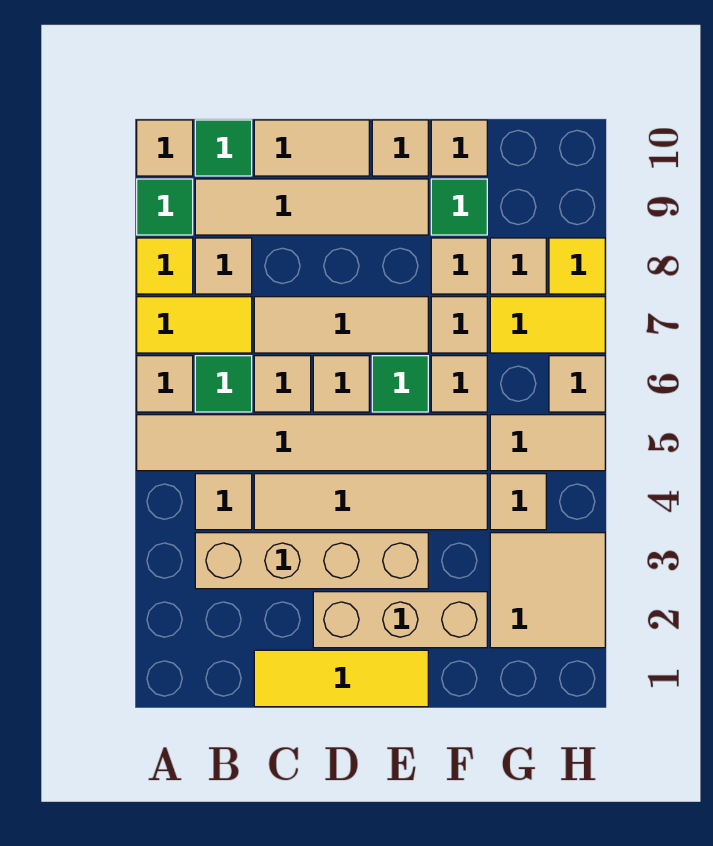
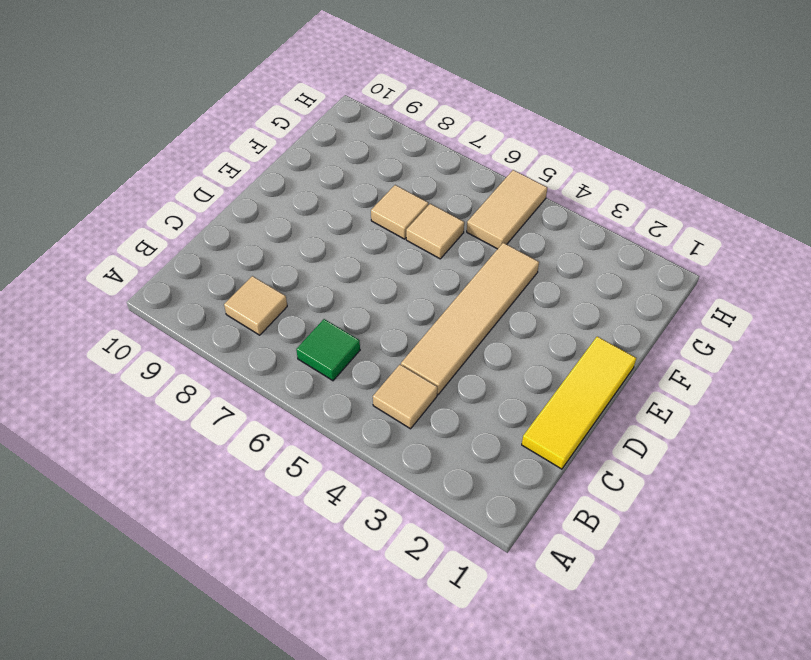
none -> tan 1x6 tile [137,415,487,471]
none -> tan 1x1 tile [137,356,193,412]
none -> yellow 1x2 tile [137,297,252,353]
none -> yellow 1x1 tile [137,238,193,294]

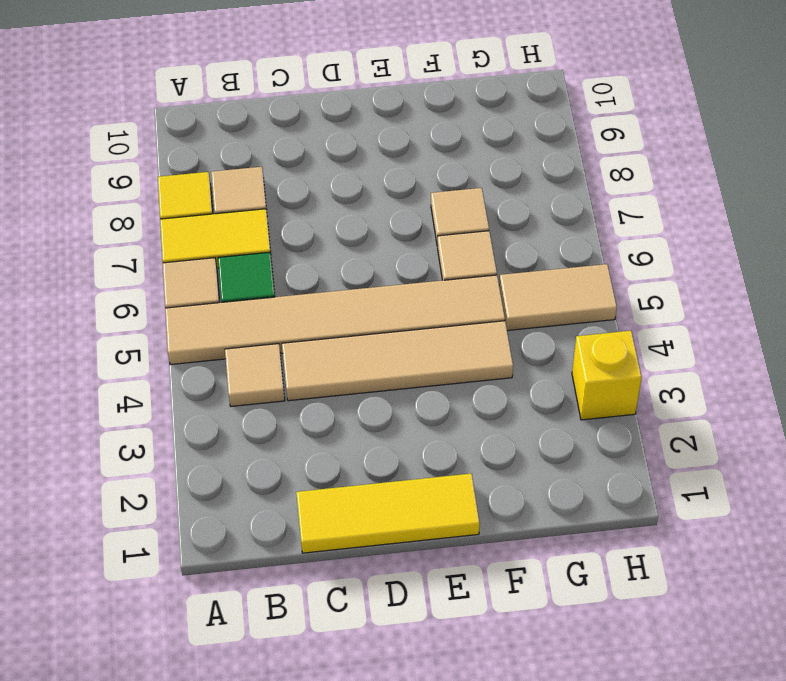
yellow 1x1 brick [572,331,642,420] -> tan 2x2 tile [490,533,605,648]
none -> green 1x1 tile [137,179,193,235]
none -> tan 1x1 tile [137,120,193,176]
none -> tan 1x4 brick [195,533,428,589]
none -> tan 1x4 tile [195,179,428,235]

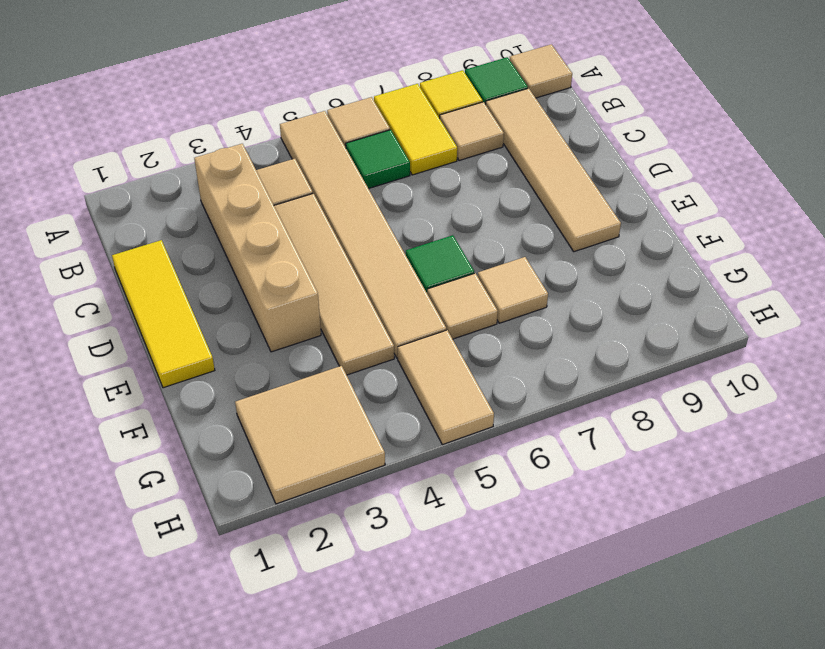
none -> green 1x1 tile [195,120,252,176]
none -> tan 1x1 tile [254,356,311,412]
none -> tan 1x3 tile [254,297,428,353]
none -> tan 1x2 tile [254,120,369,176]

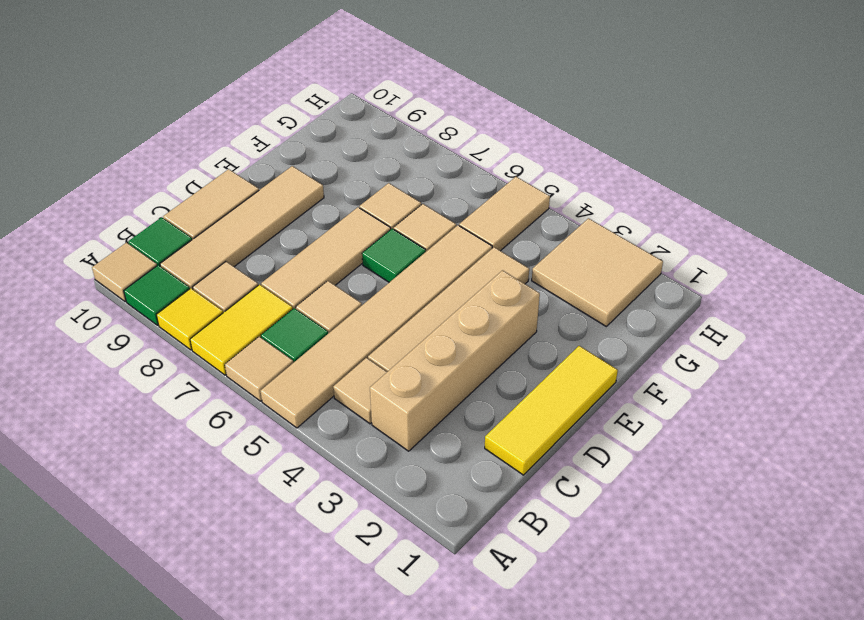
none -> tan 1x3 brick [313,592,487,648]
none -> tan 1x1 tile [313,356,369,412]
none -> tan 1x1 tile [372,120,428,176]
none -> tan 1x1 tile [431,238,487,294]

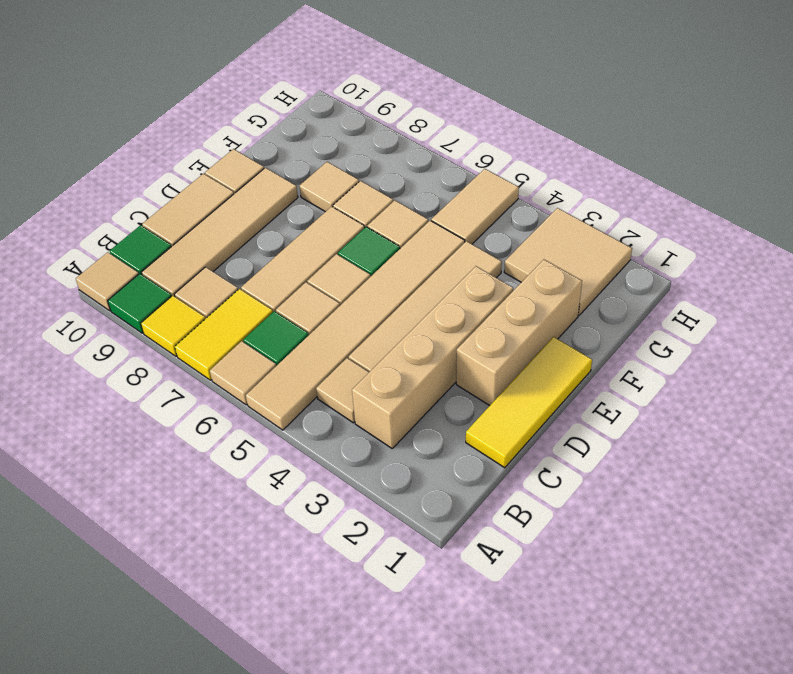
none -> green 1x1 tile [431,179,487,235]
none -> tan 1x1 tile [431,120,487,176]
none -> tan 1x1 tile [490,474,546,530]
none -> yellow 1x2 tile [490,297,605,353]

